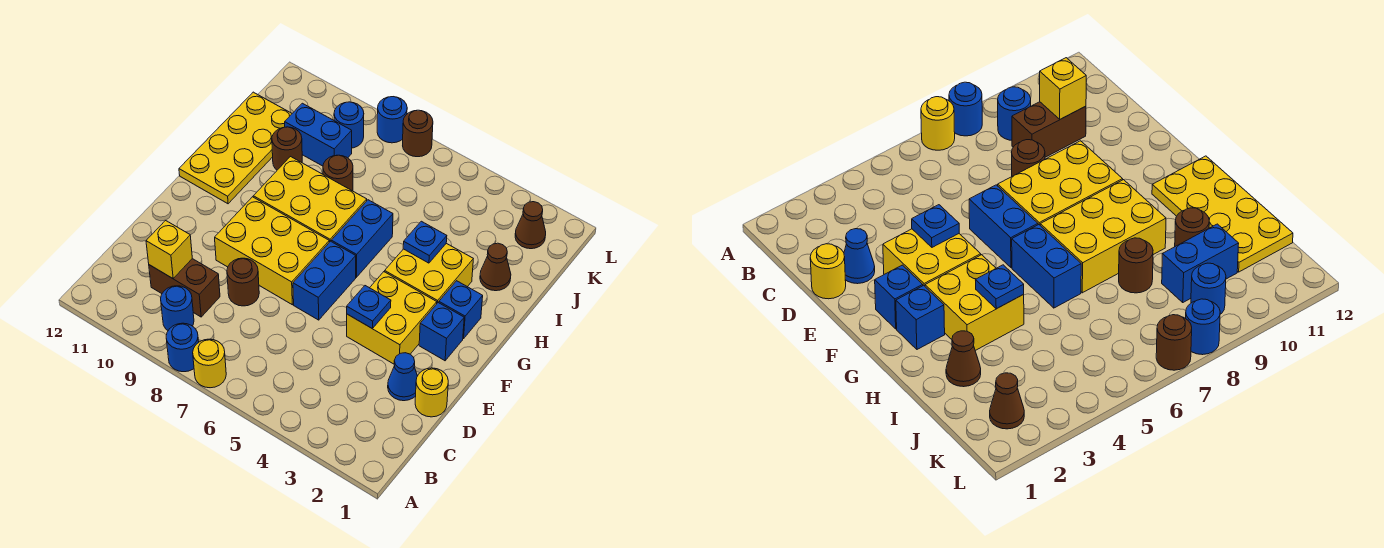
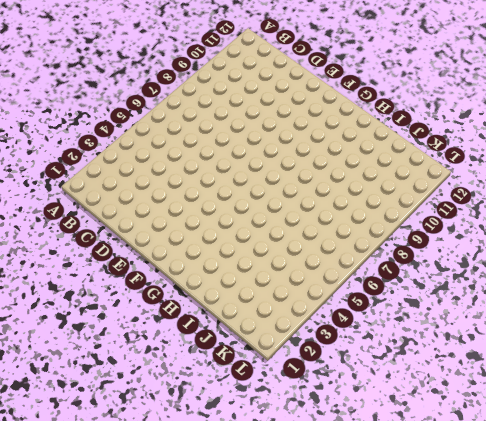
none -> yellow 1x1 round brick [193,339,226,388]
none -> blue 1x1 round brick [166,323,199,372]
none -> blue 1x1 round brick [161,286,194,330]

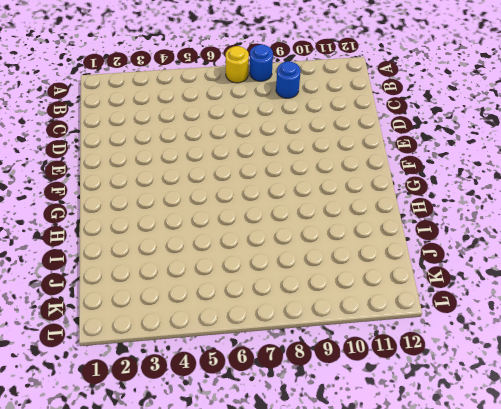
none -> brown 1x2 brick [149,259,220,317]
none -> yellow 1x1 round brick [415,368,448,417]
none -> blue 1x1 cone [388,353,417,401]

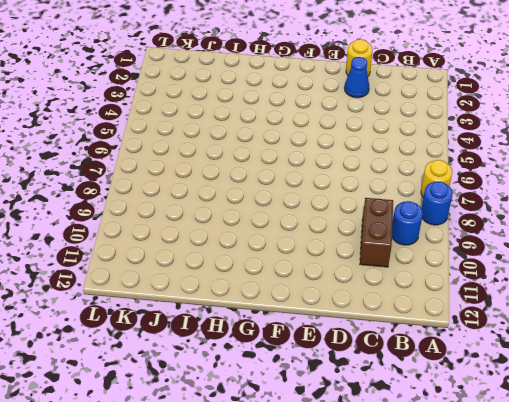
none -> brown 1x1 round brick [227,258,259,306]
none -> yellow 2x2 brick [347,272,437,364]
none -> blue 1x2 brick [293,241,356,320]

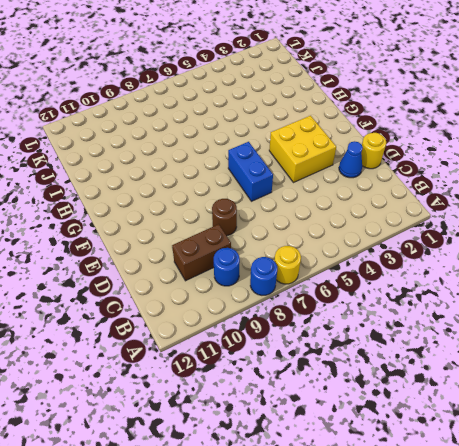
none -> yellow 2x3 brick [215,197,329,305]
none -> blue 1x1 brick [419,303,464,361]
none -> blue 1x1 brick [439,281,483,339]

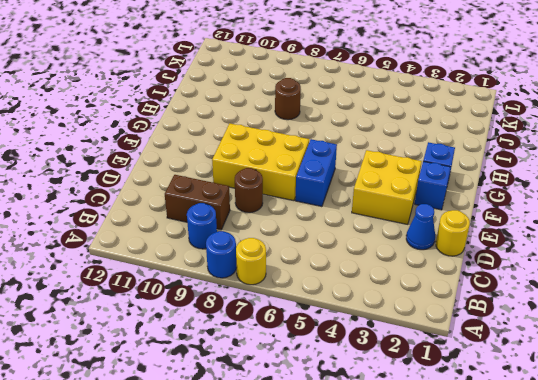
none -> yellow 2x2 brick [385,243,473,303]
none -> blue 1x2 brick [331,200,393,277]
none -> yellow 2x3 brick [253,157,367,242]

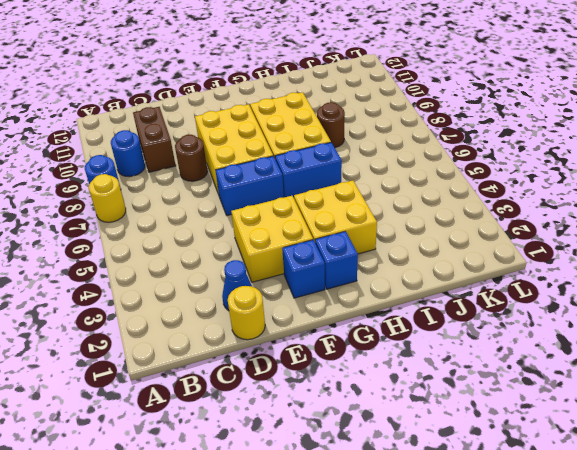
none -> yellow 2x4 plate [179,92,292,204]
none -> brown 1x1 cone [480,243,511,291]
none -> brown 1x1 round brick [272,127,302,170]

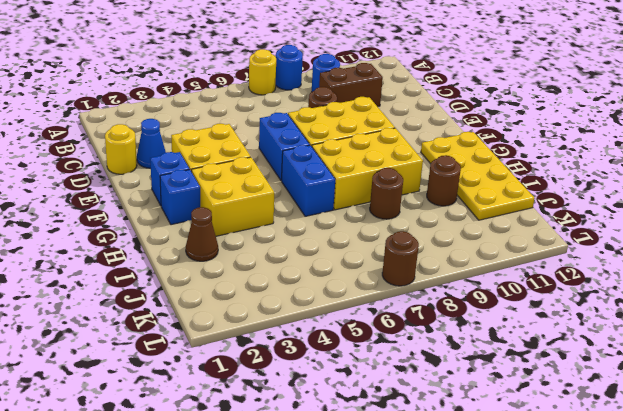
none -> blue 1x2 brick [285,103,352,166]
none -> brown 1x1 cone [515,202,546,249]
none -> blue 1x1 round brick [334,102,364,148]

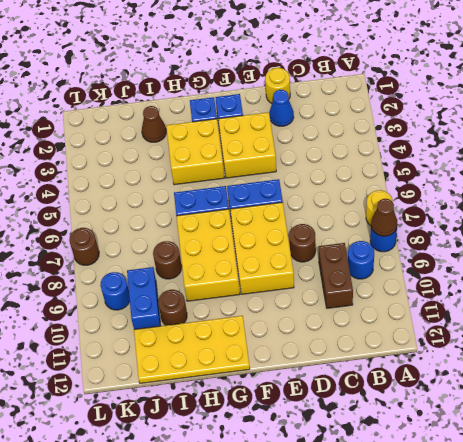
brown 1x1 cone [371,199,397,236] -> brown 1x1 cone moved to [515,202,546,249]
none -> blue 1x1 round brick [377,97,407,143]
none -> yellow 1x1 brick [146,220,192,278]
none -> blue 1x1 plate [347,286,391,329]

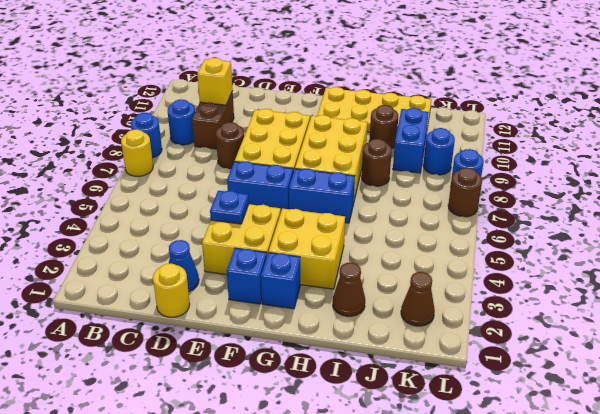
none -> blue 1x1 plate [403,221,447,263]

